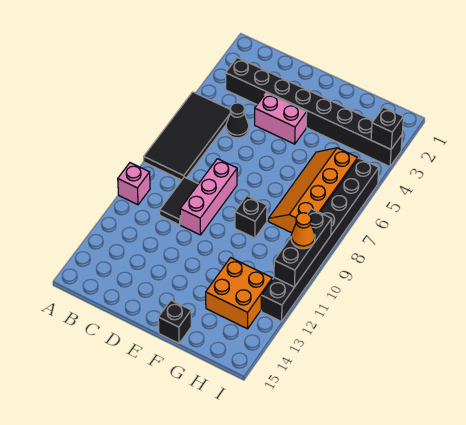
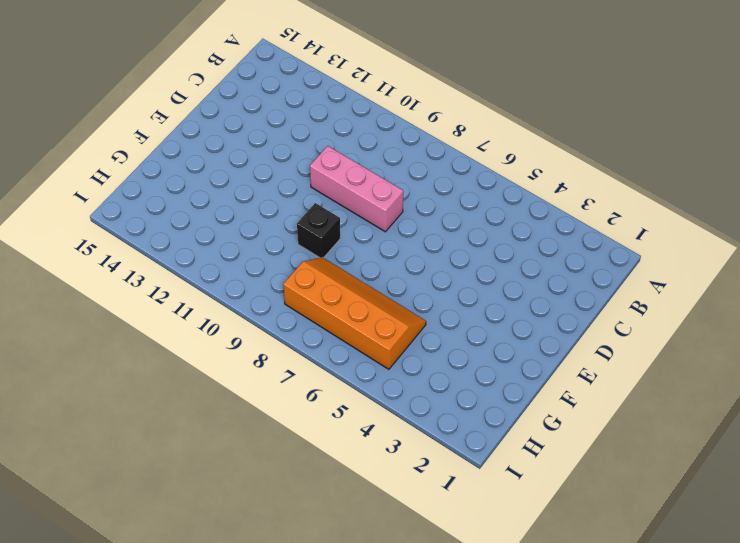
none -> black 2x4 tile [144,92,230,180]
none -> pink 1x1 brick [118,163,150,205]
none -> black 1x8 brick [226,58,402,167]

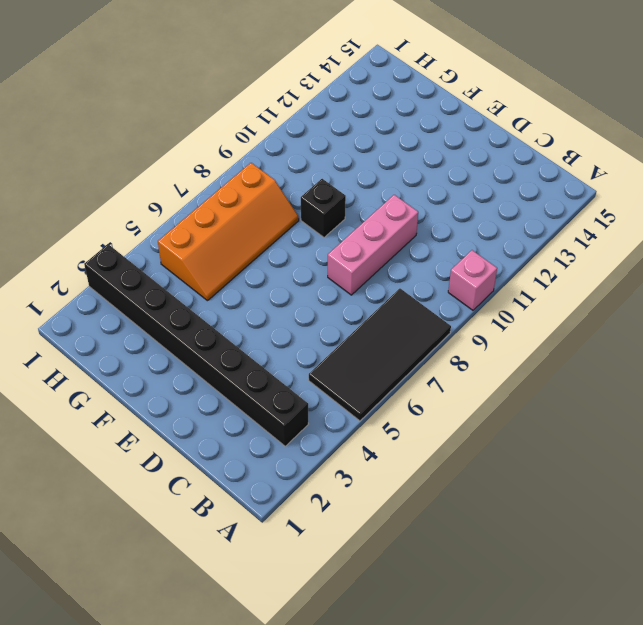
none -> black 1x1 cone [226,103,249,138]
none -> black 1x2 tile [160,177,198,225]
none -> pink 1x2 brick [255,93,307,144]

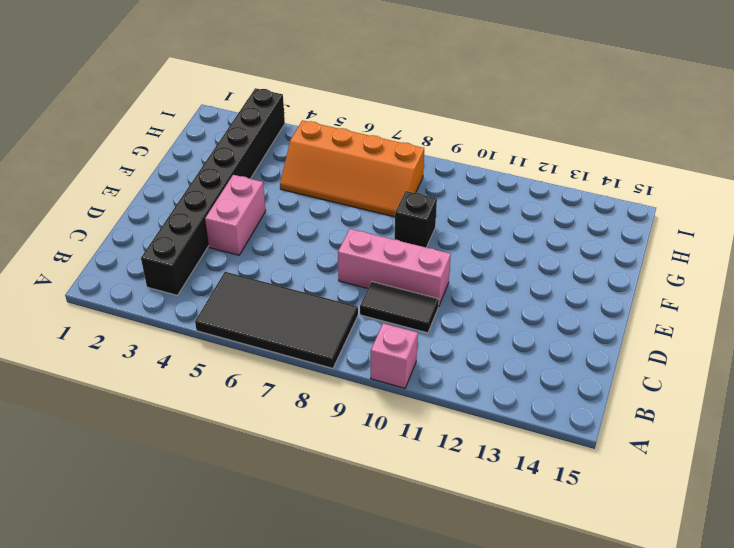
none -> black 1x1 cone [226,103,249,138]
none -> black 1x1 brick [158,300,191,343]
none -> orange 2x2 brick [206,258,272,329]

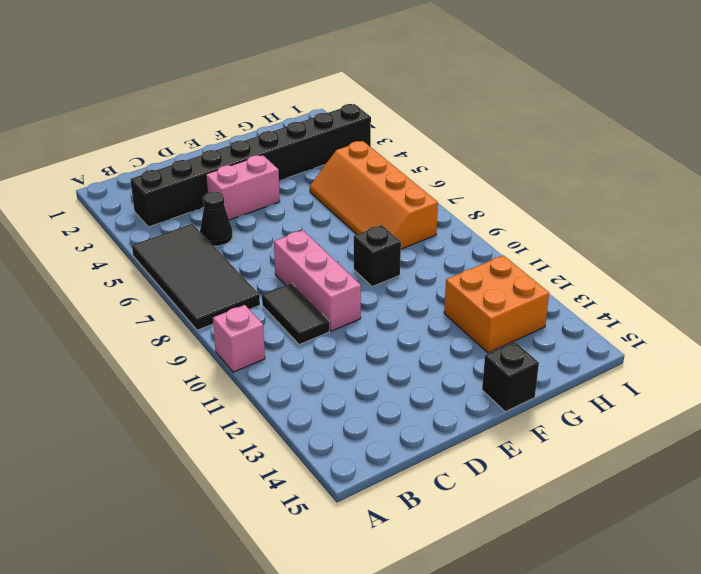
none -> black 1x8 brick [261,158,379,321]
none -> black 1x1 brick [371,107,403,149]
none -> black 1x3 brick [274,209,332,287]

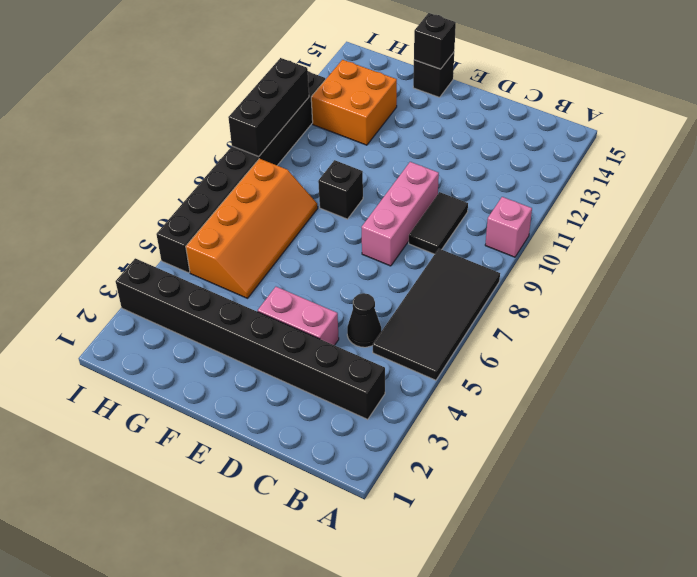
black 1x1 brick [414,13,456,69] -> black 1x1 brick moved to [371,107,403,149]
none -> orange 1x1 cone [291,213,315,249]

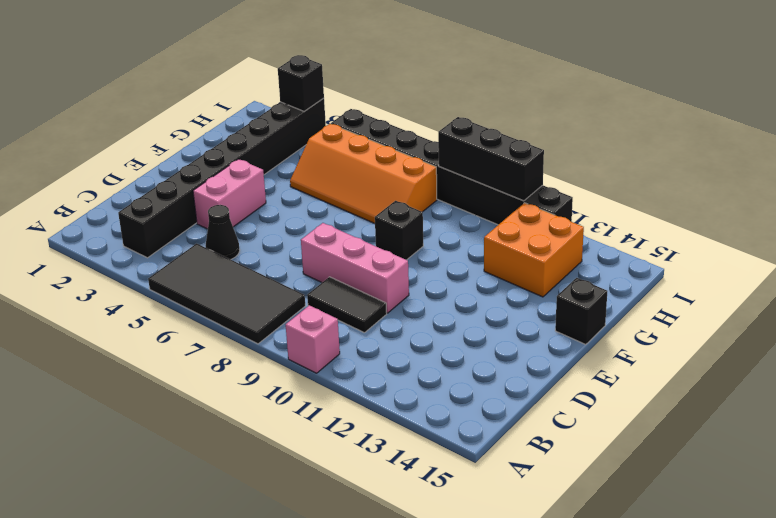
none -> orange 1x1 cone [291,213,315,249]

